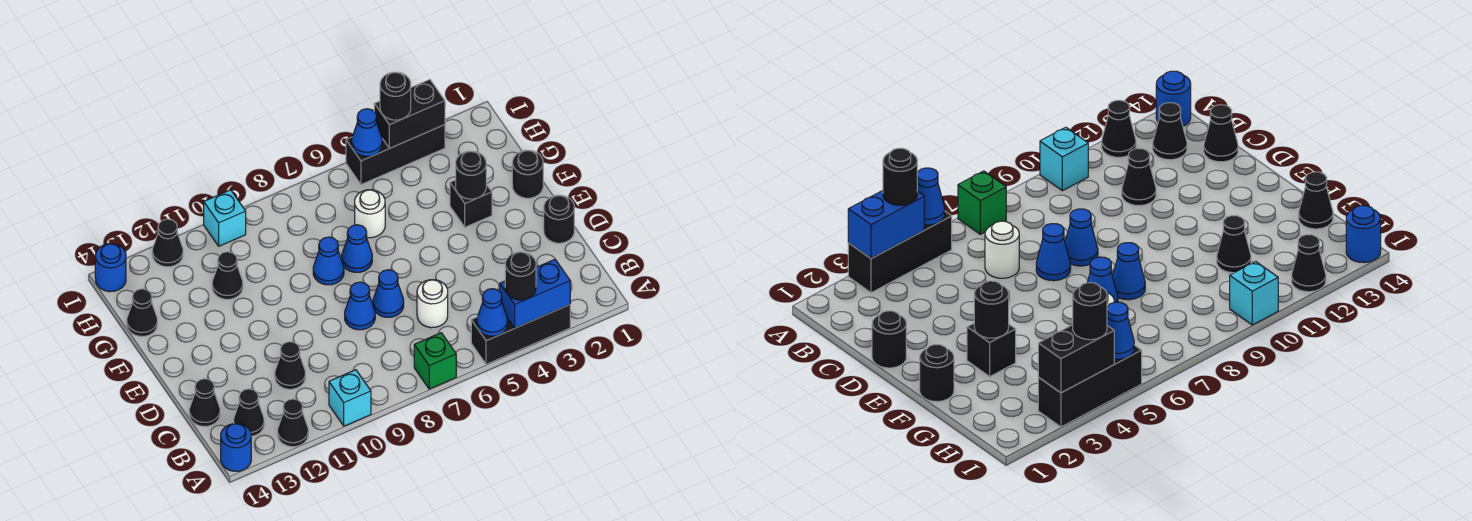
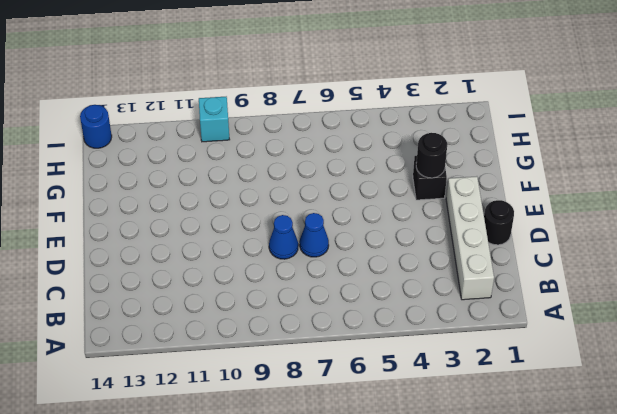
white 1x4 brick [446,176,494,300] -> none
none -> black 1x3 brick [471,305,570,364]
none -> green 1x1 brick [414,333,456,389]
none -> cyan 1x1 brick [329,370,371,426]
none -> black 1x1 cone [278,399,308,447]

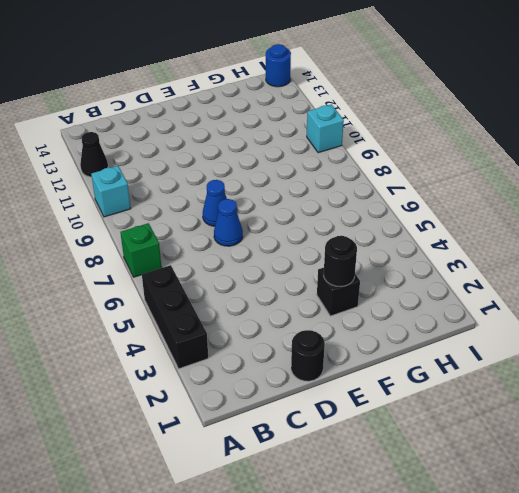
none -> blue 1x1 round brick [221,424,251,471]
none -> black 1x1 cone [234,389,264,436]
none -> white 1x1 round brick [417,280,448,328]
none -> black 1x1 cone [275,342,305,389]

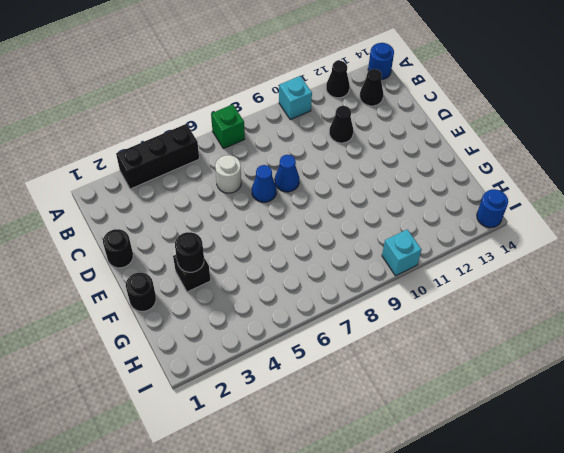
none -> black 1x1 cone [189,379,220,426]
none -> blue 1x1 cone [342,225,372,272]
none -> blue 1x1 cone [313,237,344,285]
none -> white 1x1 round brick [355,190,385,238]

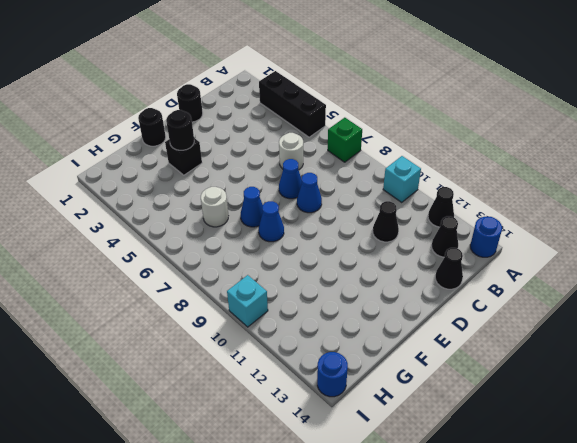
none -> black 1x1 cone [212,252,243,299]
none -> black 1x1 cone [127,289,157,337]
none -> black 1x3 brick [346,125,445,185]
none -> black 1x1 cone [152,219,183,267]

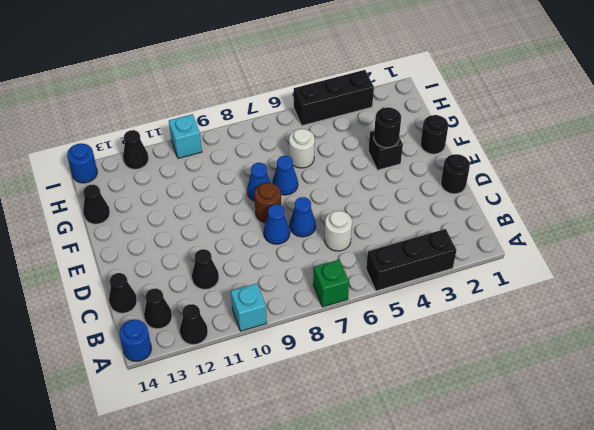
brown 1x1 round brick [254,183,281,223] -> none
none -> black 1x1 cone [212,252,243,299]
none -> blue 1x2 brick [500,259,570,328]
none -> blue 1x1 cone [477,289,508,336]
none -> black 1x2 brick [374,80,445,148]

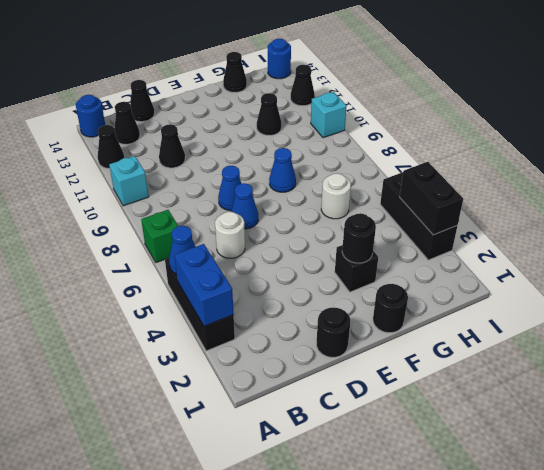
none -> blue 1x1 cone [342,225,372,272]
none -> blue 1x1 cone [352,109,382,156]
none -> black 1x1 round brick [505,252,536,300]
none -> black 1x1 round brick [380,72,411,120]

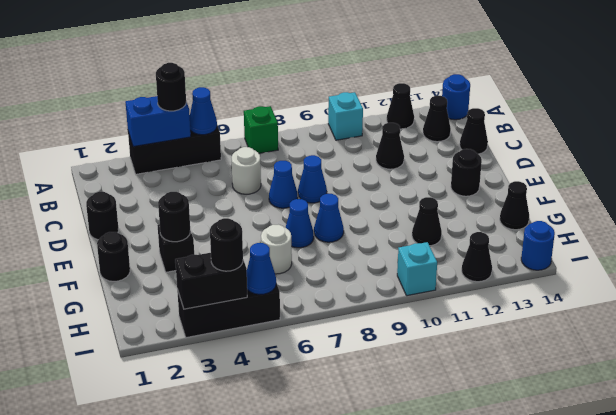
black 1x1 round brick [451,149,482,196] -> none

